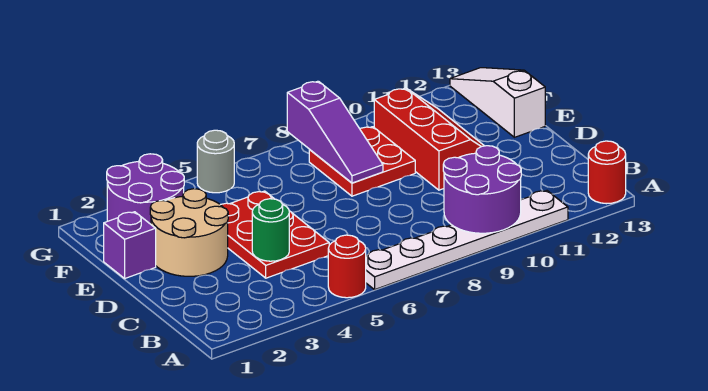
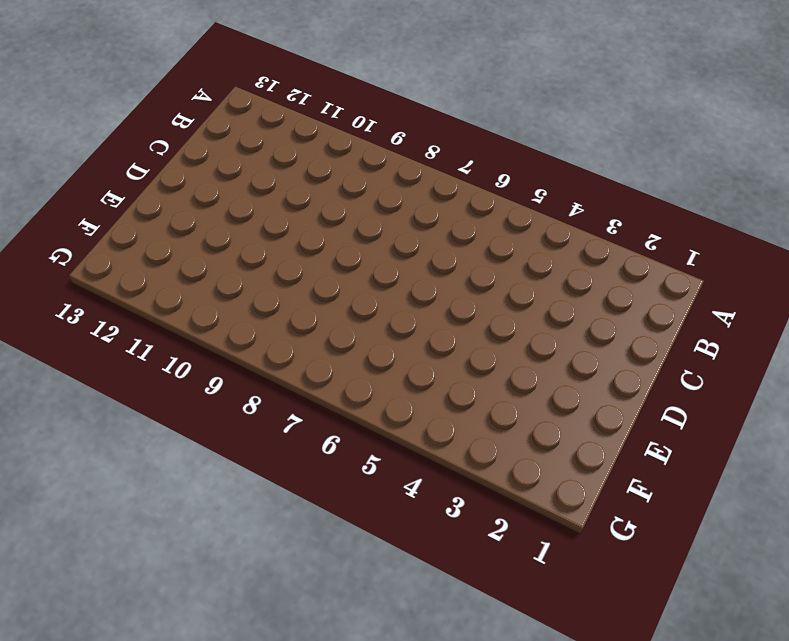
none -> red 1x1 round brick [328,235,366,298]
none -> white 1x6 plate [366,191,568,290]
none -> red 1x1 round brick [588,141,626,204]

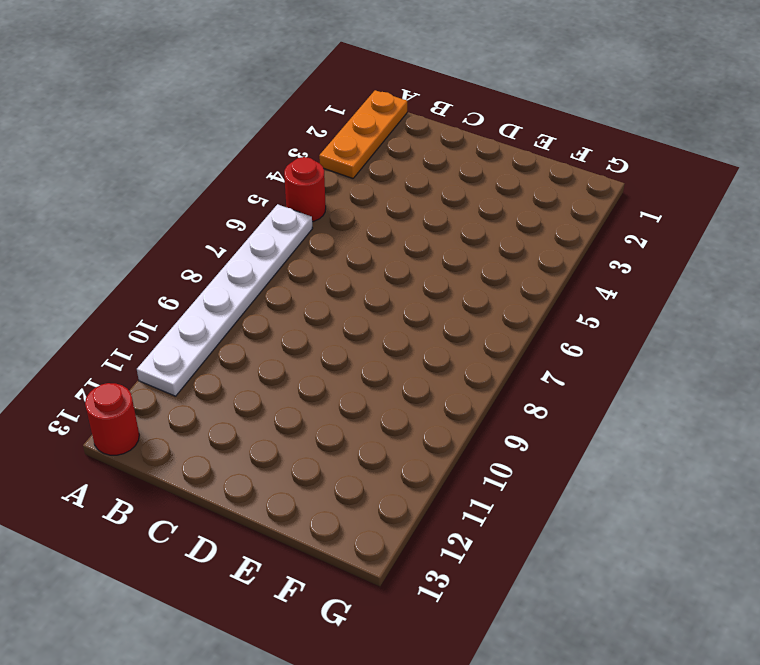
orange 1x3 plate [319,90,407,178] -> none
none -> red 2x3 plate [220,191,329,278]
none -> tan 2x2 round brick [150,189,228,276]
none -> red 2x3 slope [374,88,484,190]

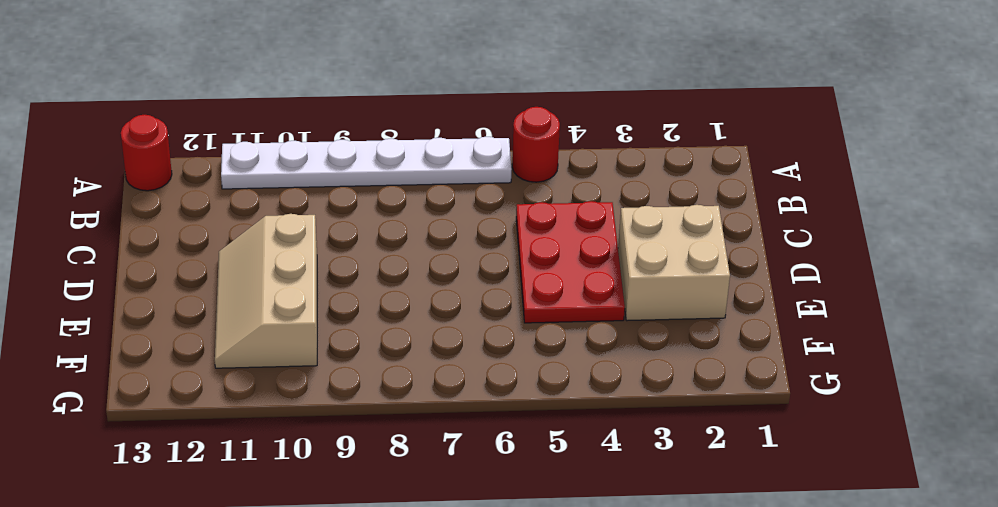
tan 2x2 brick [618,205,730,321] -> tan 2x2 round brick [150,189,228,276]
tan 2x3 slope [215,214,317,368] -> red 2x3 slope [374,88,484,190]
none -> purple 1x1 brick [104,212,156,278]
none -> red 2x2 plate [309,127,415,196]
none -> white 1x3 slope [450,68,545,137]

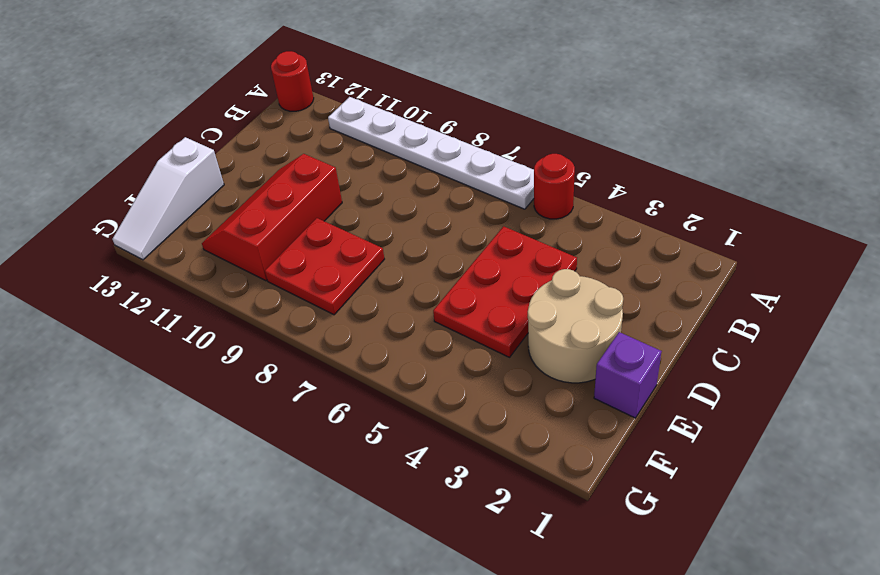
none -> purple 2x2 round brick [107,154,184,224]
none -> grey 1x1 round brick [197,130,234,193]
none -> purple 2x2 round brick [443,146,521,233]

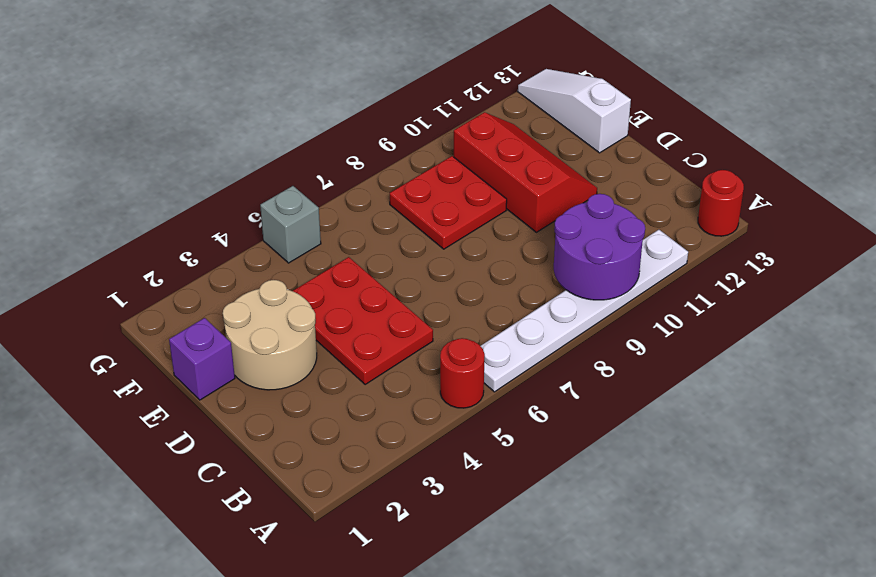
grey 1x1 brick [260,186,321,263] -> grey 1x1 round brick [197,130,234,193]
none -> purple 2x2 round brick [107,154,184,224]
none -> green 1x1 round brick [252,199,289,261]
none -> purple 1x3 slope [287,81,383,183]

